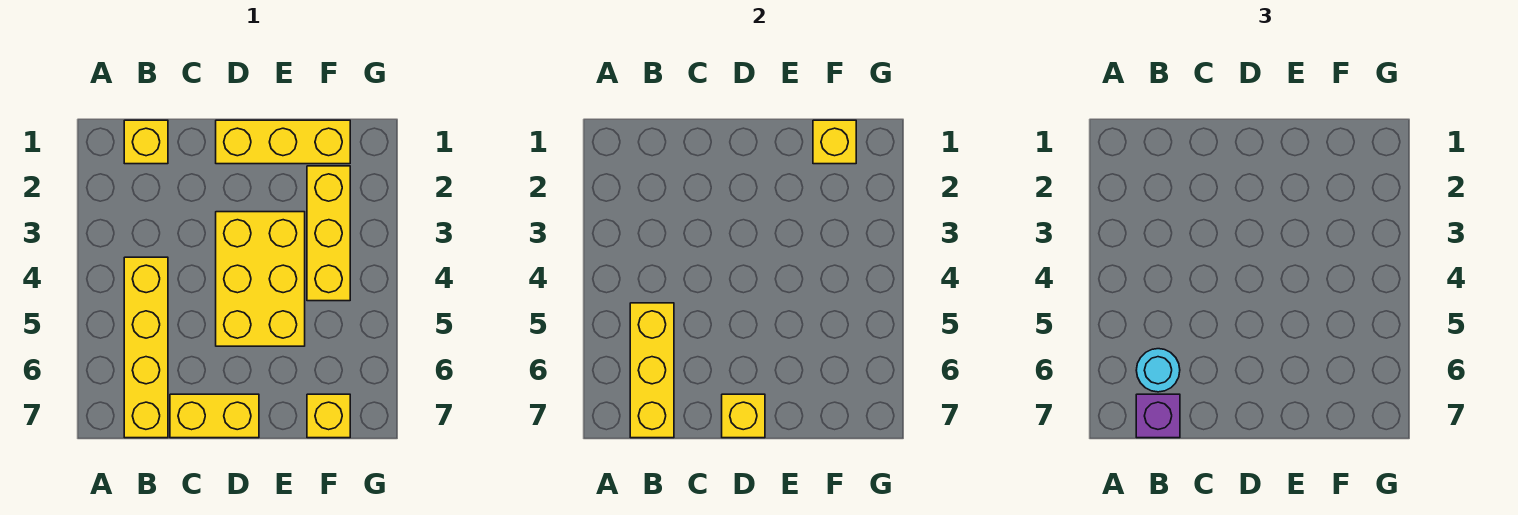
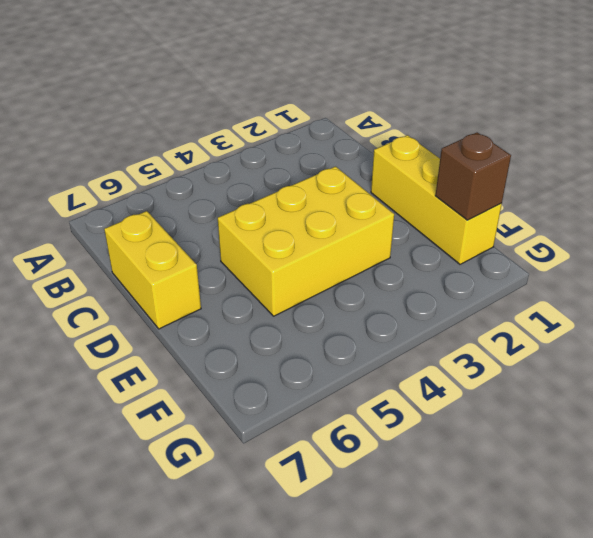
brown 1x1 brick [435,132,511,220] -> yellow 1x1 brick [813,120,856,164]
none -> yellow 1x1 brick [124,120,168,164]
none -> yellow 1x4 brick [124,257,168,438]
none -> yellow 1x3 brick [307,166,350,301]

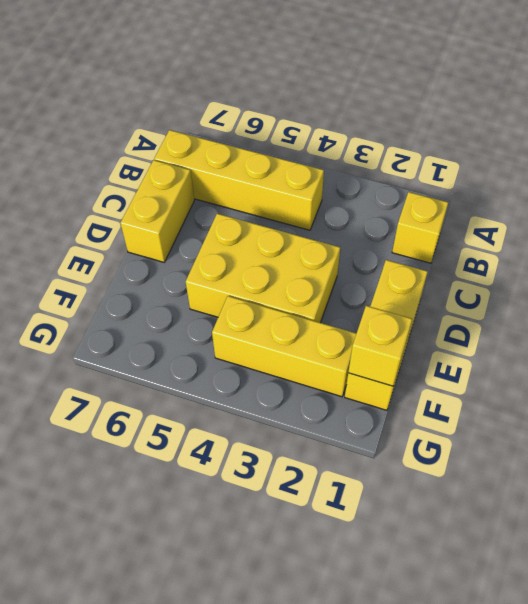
none -> yellow 1x1 brick [307,394,350,438]
none -> yellow 1x3 brick [630,303,674,438]
none -> yellow 1x1 brick [722,394,765,438]

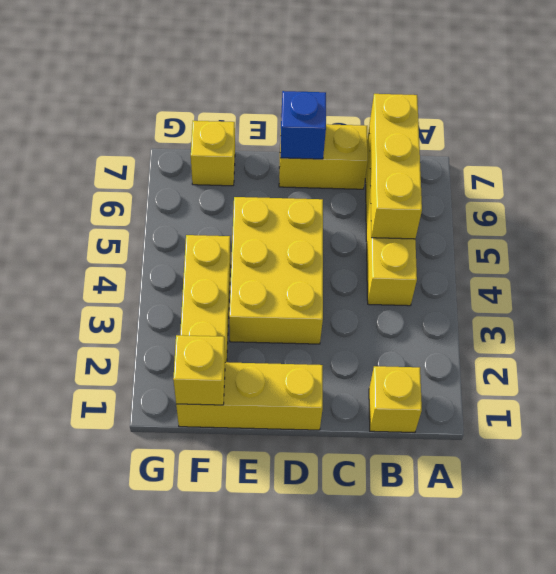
blue 1x1 brick [280,91,326,159] -> yellow 1x1 brick [722,394,765,438]
none -> cyan 1x1 round brick [1136,349,1180,392]
none -> purple 1x1 brick [1136,394,1180,438]

